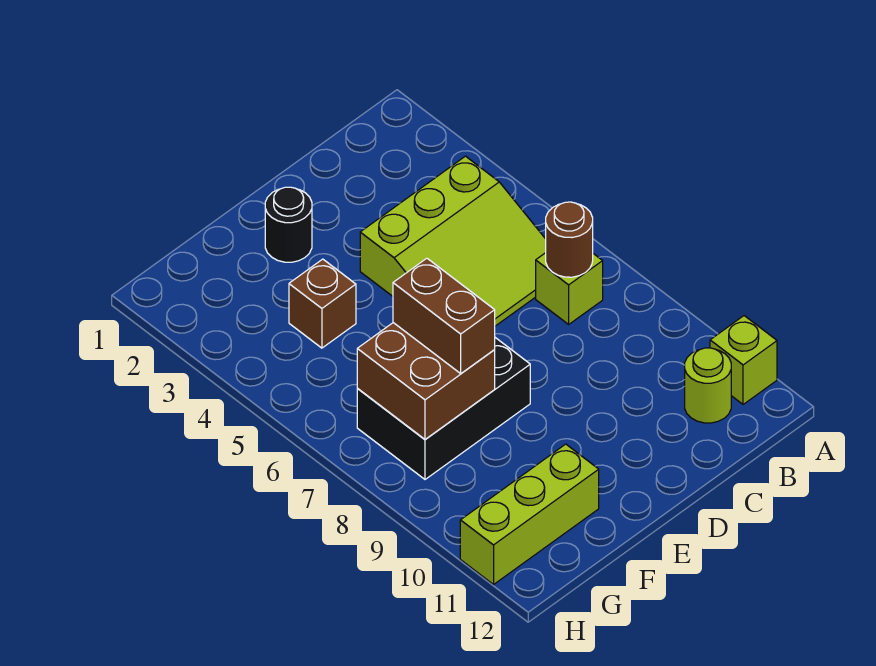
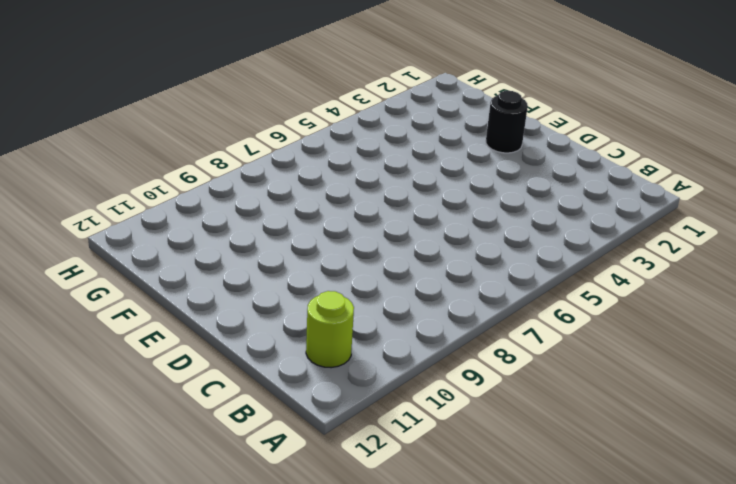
none -> lime 1x1 brick [710,316,777,404]
none -> lime 3x3 slope [360,156,546,326]

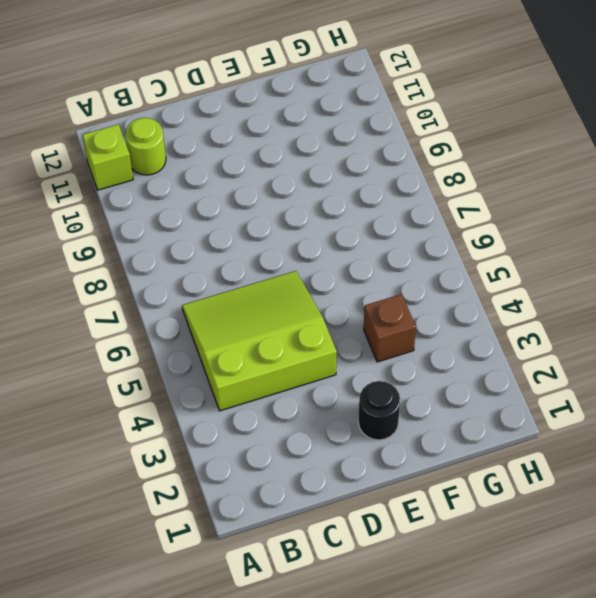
none -> lime 1x1 brick [536,253,603,324]
none -> black 2x3 brick [357,338,530,479]

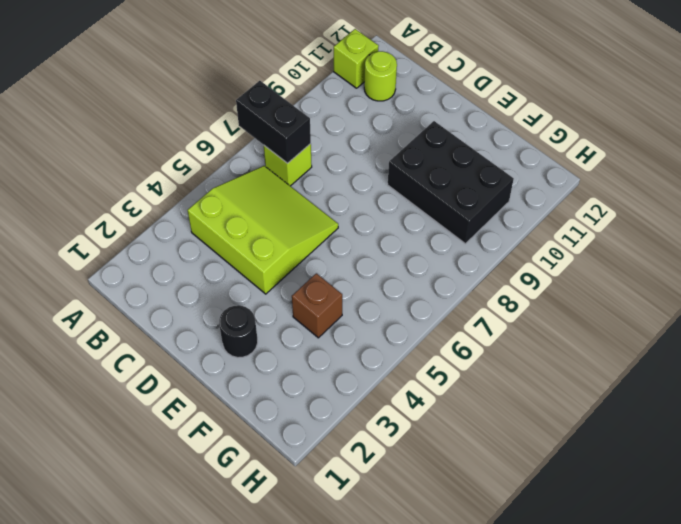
black 1x2 brick [236,81,311,163] -> brown 1x1 round brick [546,202,593,277]
black 2x3 brick [388,121,514,244] -> black 2x3 brick moved to [357,338,530,479]
none -> lime 1x3 brick [460,444,599,584]
none -> brown 2x2 brick [357,323,495,439]

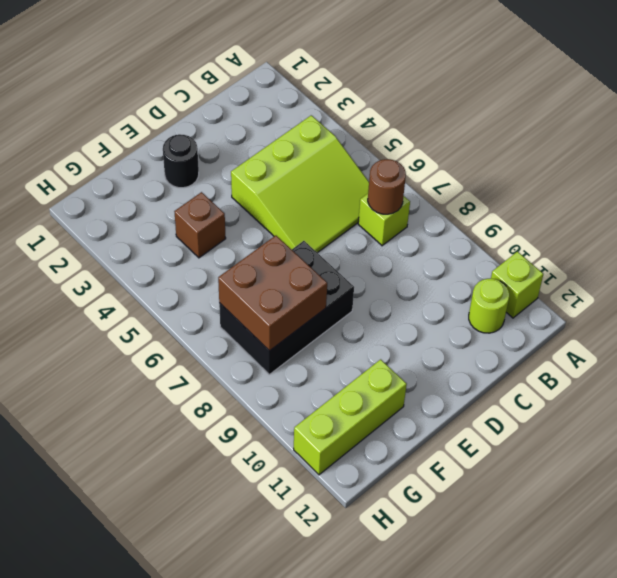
none -> brown 1x2 brick [393,258,495,373]

